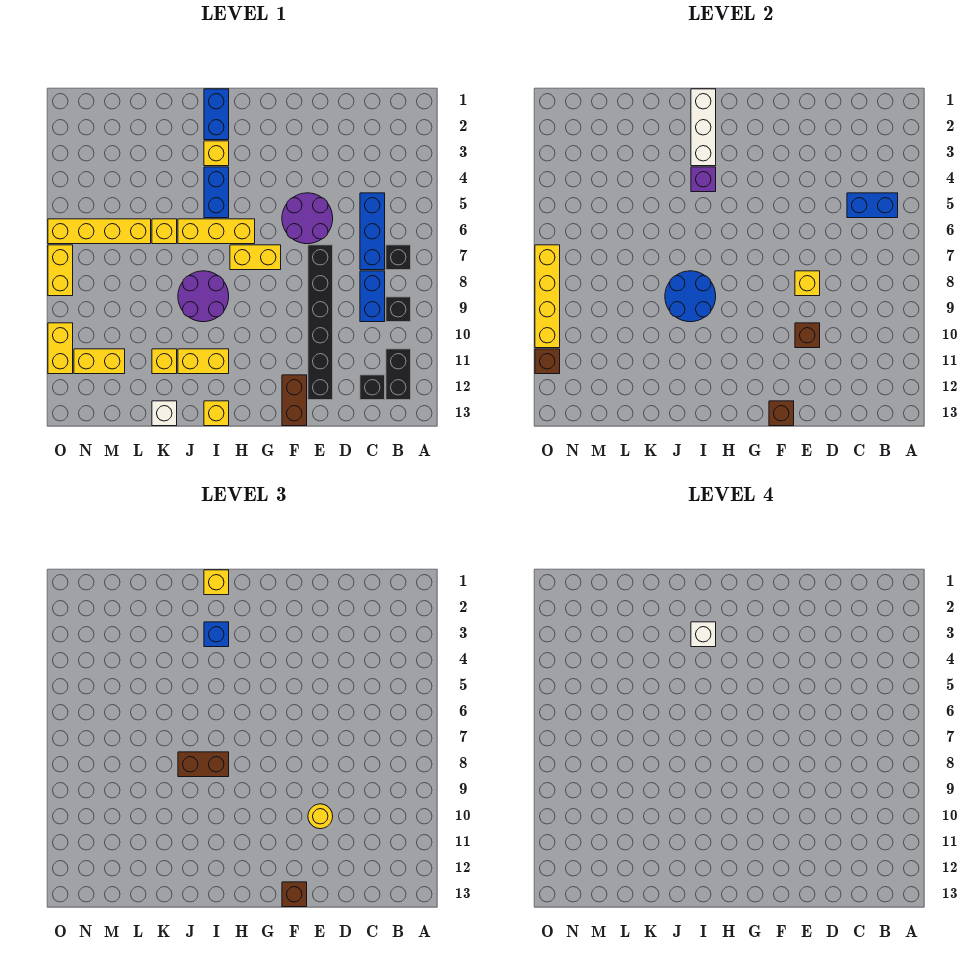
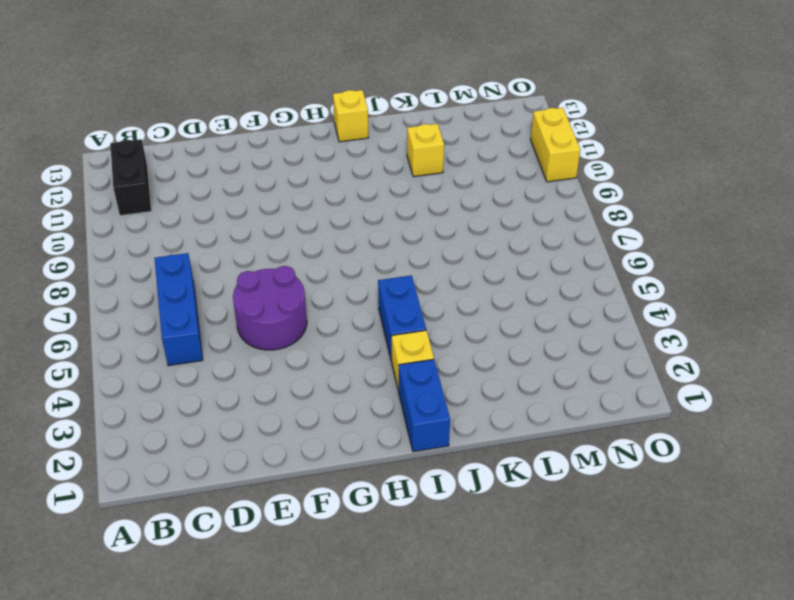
none -> black 1x1 brick [386,245,411,270]
none -> black 1x1 brick [386,297,411,322]
none -> blue 1x2 brick [360,271,385,322]
none -> black 1x1 brick [360,375,385,400]

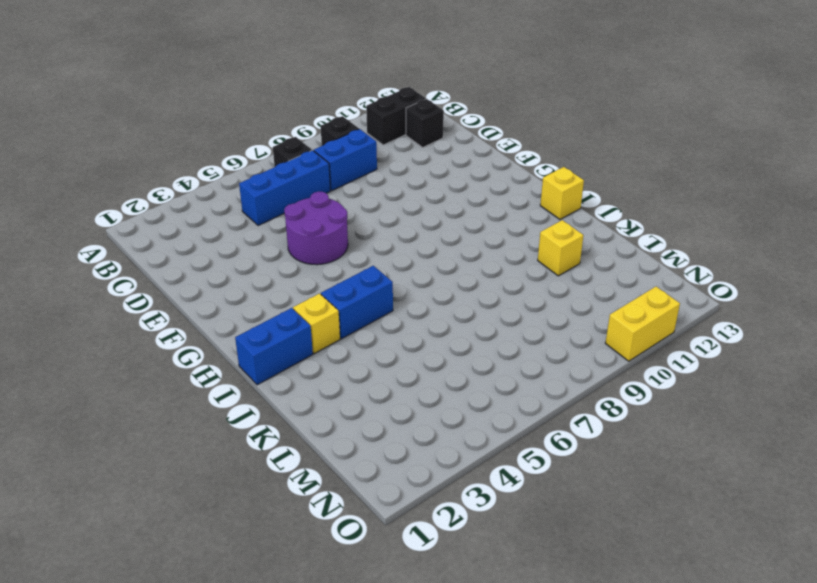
none -> black 1x6 brick [308,245,333,400]
none -> brown 1x2 brick [282,375,307,426]
none -> yellow 1x2 brick [230,245,281,270]
none -> yellow 1x3 brick [178,219,255,244]

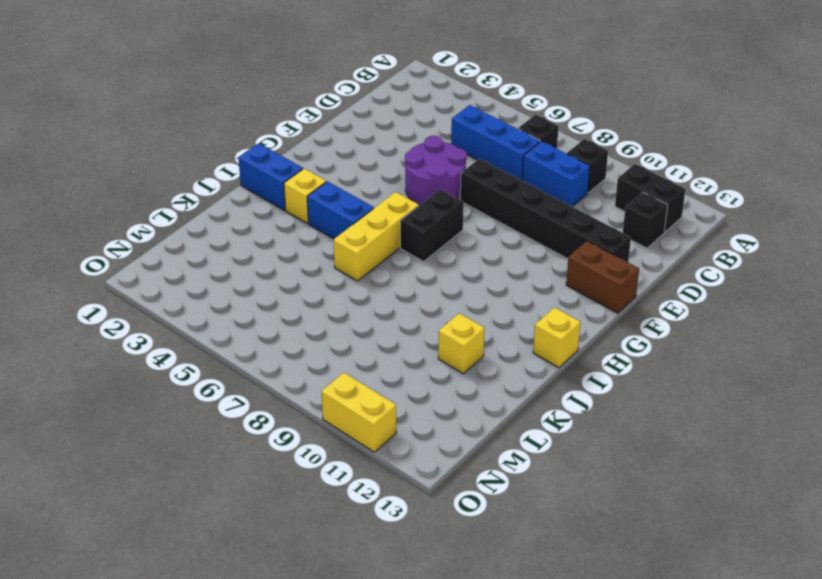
black 1x2 brick [400,189,464,262] -> yellow 1x2 brick [230,245,281,270]
none -> purple 2x2 round brick [178,271,229,322]
none -> yellow 1x2 brick [178,349,229,374]
none -> yellow 1x1 brick [152,219,177,244]
none -> white 1x1 brick [152,401,177,426]

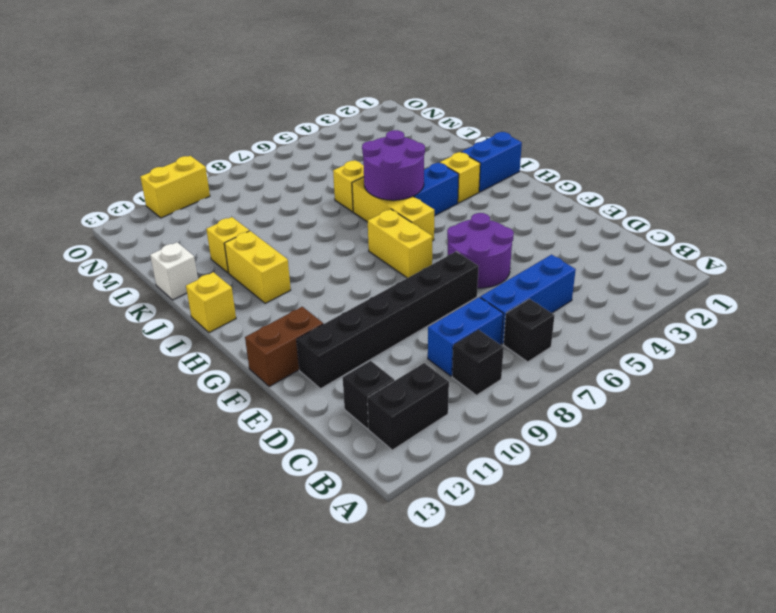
purple 2x2 round brick [362,130,425,200] -> purple 2x2 round brick moved to [178,271,229,322]
none -> yellow 1x4 brick [48,219,151,244]
none -> yellow 1x2 brick [74,349,125,374]
none -> yellow 1x2 brick [48,245,73,296]
none -> blue 1x2 brick [847,193,898,218]

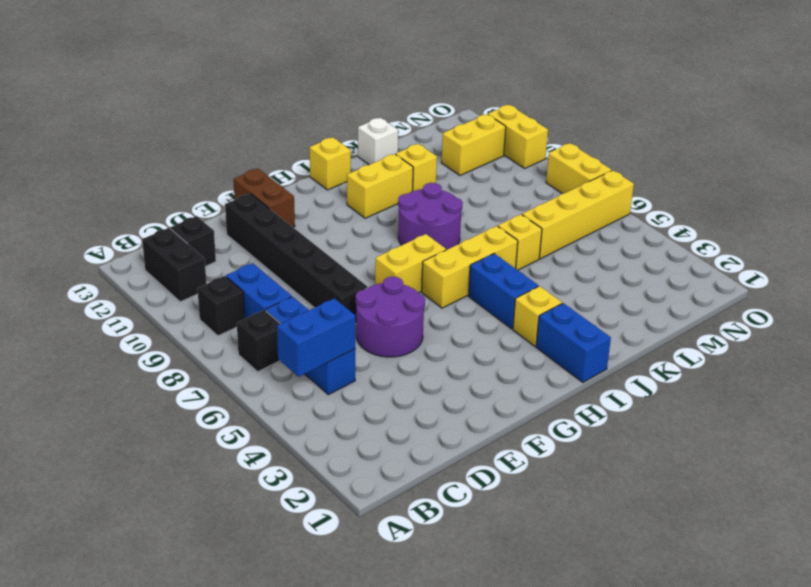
none -> yellow 1x1 brick [795,271,820,296]
none -> brown 1x1 brick [795,323,820,348]
none -> brown 1x1 brick [769,401,794,426]
none -> white 1x3 brick [691,89,716,166]

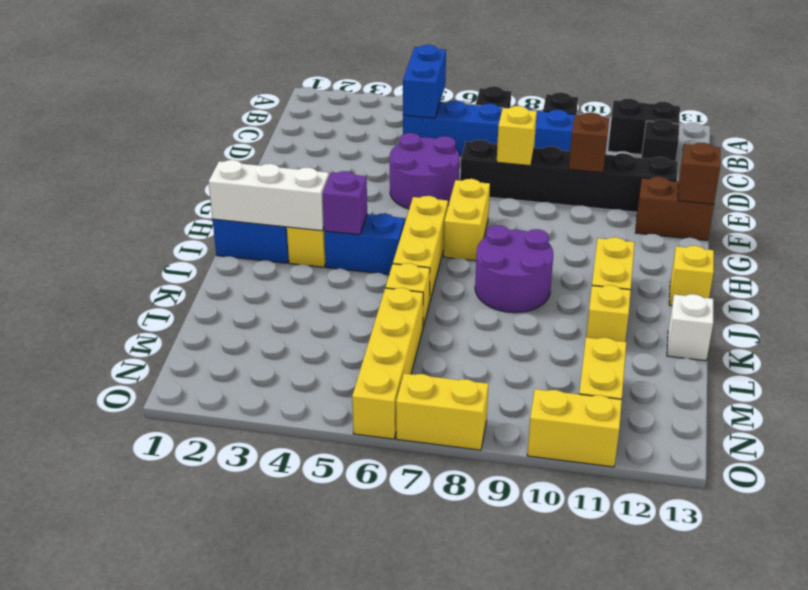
none -> blue 2x2 round brick [665,271,716,322]
none -> yellow 1x4 brick [535,245,560,348]
none -> brown 1x1 brick [535,349,560,374]
none -> yellow 1x1 round brick [308,804,333,829]

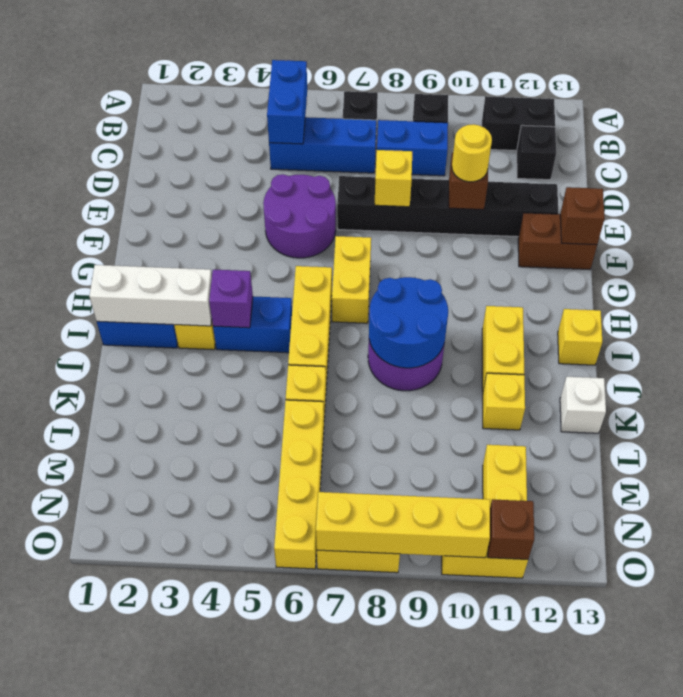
none -> brown 1x1 brick [282,882,307,907]
none -> yellow 1x1 brick [204,570,229,595]
none -> blue 1x1 brick [204,622,229,647]
none -> brown 1x2 brick [178,752,229,777]

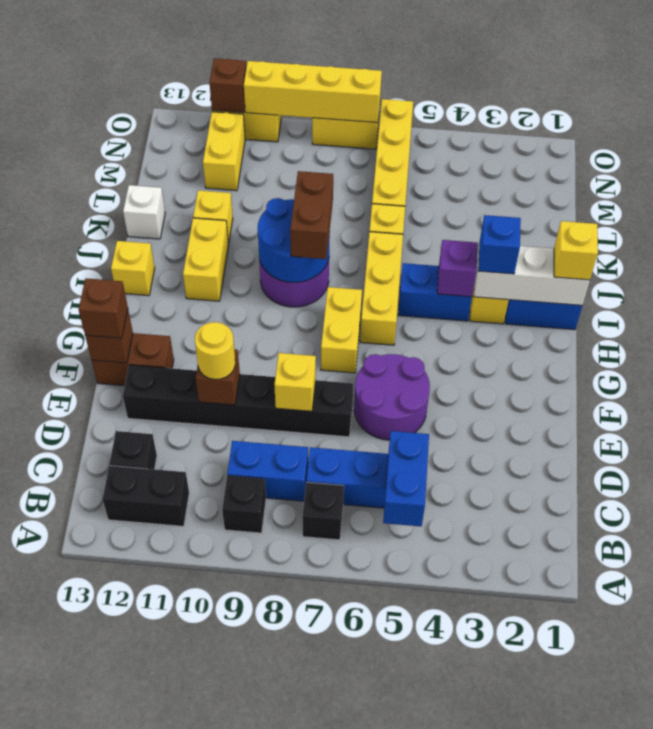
none -> white 1x1 brick [691,622,716,647]

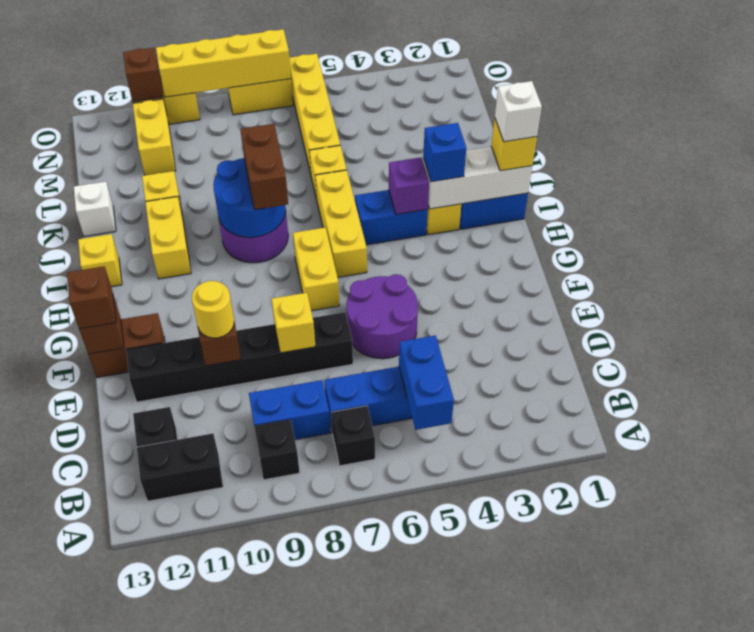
white 1x1 brick [495,81,542,142] -> white 1x1 brick moved to [691,622,716,647]

